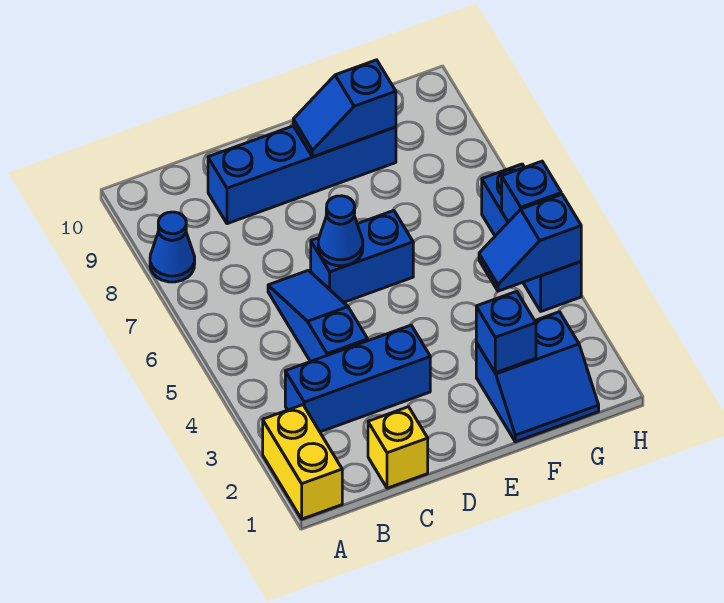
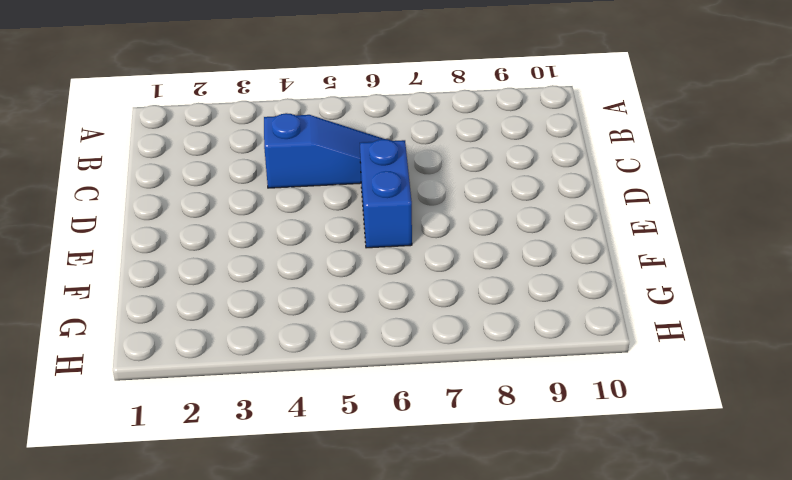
none -> yellow 1x2 brick [263,405,342,519]
none -> blue 1x1 cone [150,212,195,282]
none -> blue 1x3 brick [285,325,430,432]

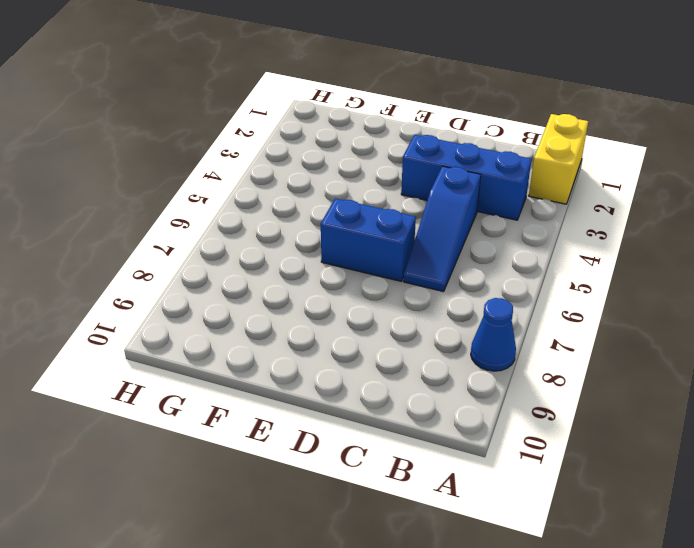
none -> yellow 1x1 brick [368,407,428,488]
none -> blue 1x4 brick [208,126,396,224]
none -> blue 2x2 slope [476,312,599,442]

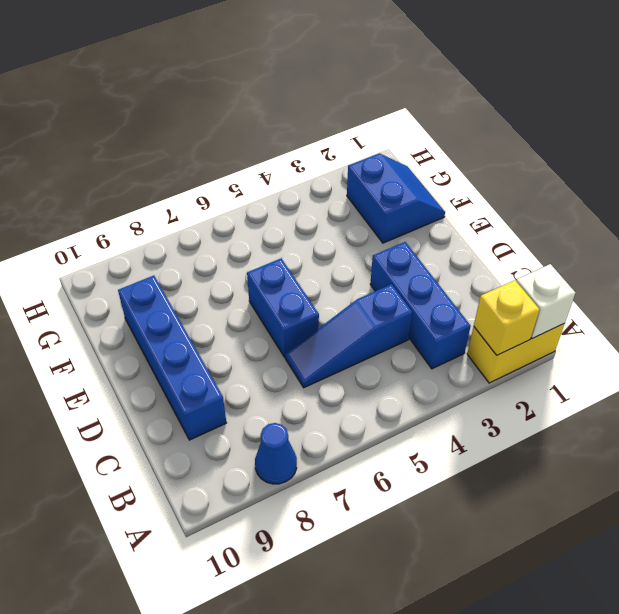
white 1x1 brick [516,264,576,338] -> none
yellow 1x1 brick [474,280,540,355] -> yellow 1x1 brick moved to [368,407,428,488]
none -> blue 1x3 brick [482,164,581,311]
none -> blue 1x1 cone [318,196,363,266]
none -> blue 1x2 slope [293,60,396,157]

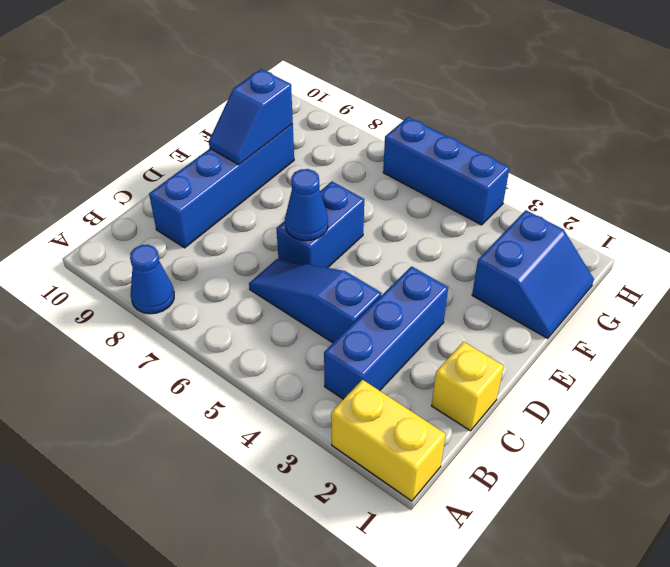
none -> blue 1x1 brick [476,291,536,373]
none -> blue 1x2 slope [479,194,581,291]
none -> blue 1x1 brick [502,161,561,222]

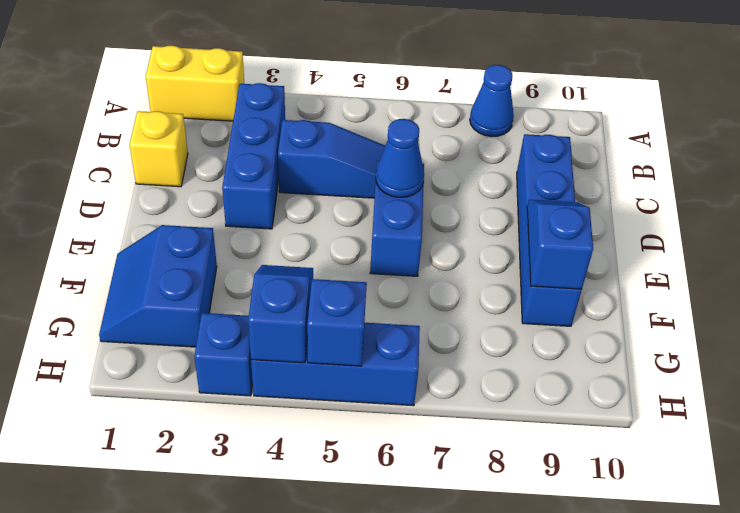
blue 1x1 brick [194,313,253,396] -> blue 1x1 brick moved to [476,291,536,373]

